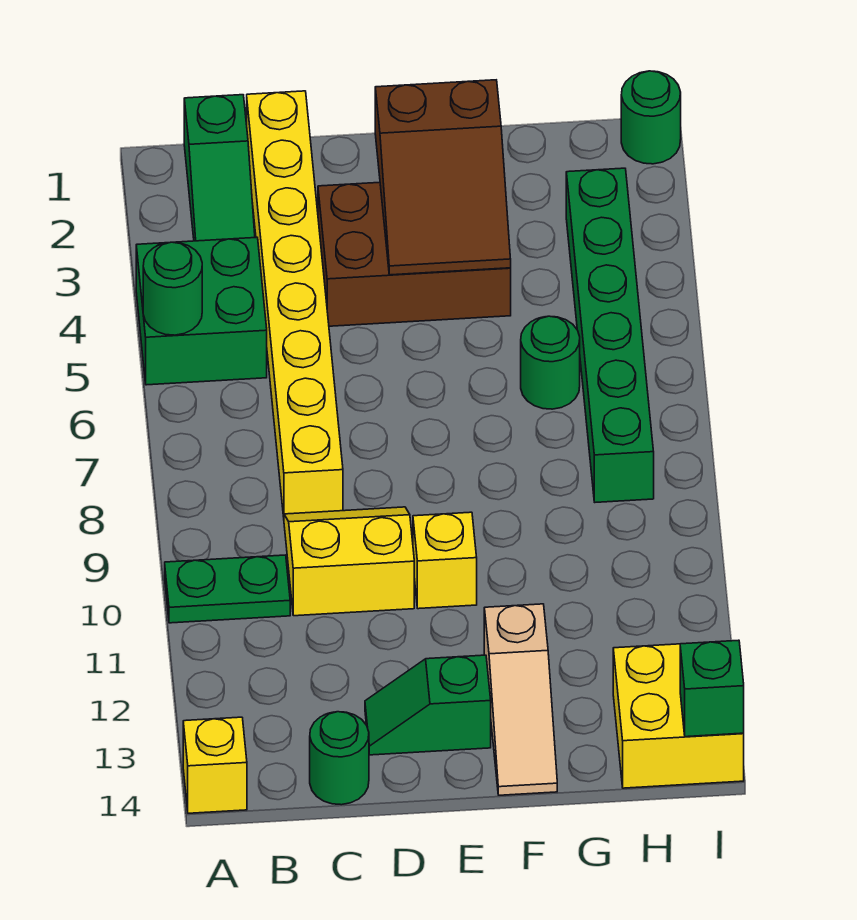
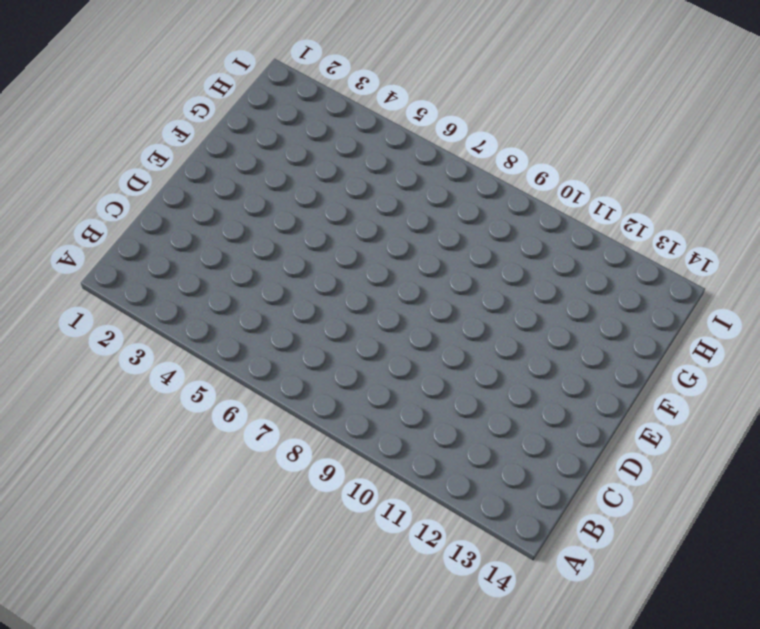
none -> green 2x2 brick [136,237,267,385]
none -> green 1x2 plate [165,555,290,623]
none -> yellow 1x1 brick [183,717,247,813]

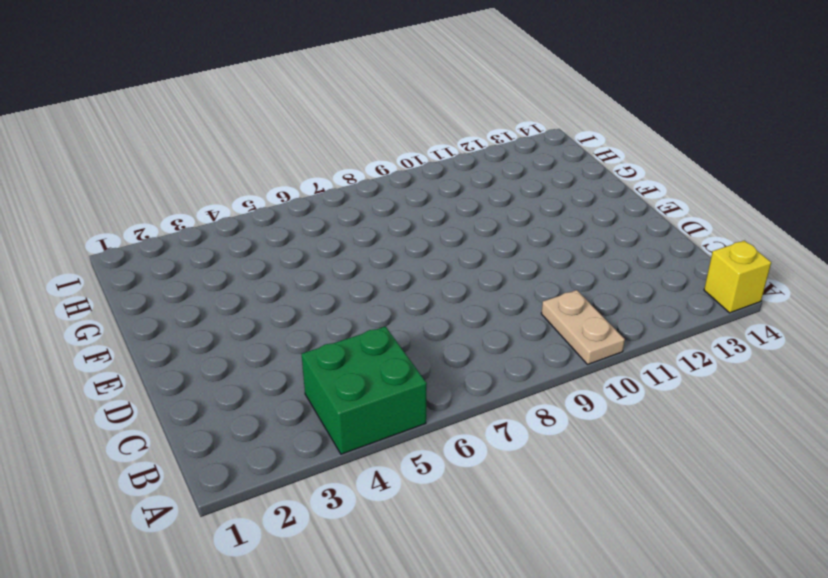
tan 1x2 plate [541,290,625,364] -> green 1x2 plate [165,555,290,623]
none -> green 1x3 slope [184,95,255,241]
none -> yellow 1x8 brick [247,91,343,517]
none -> yellow 2x2 slope [284,507,414,616]

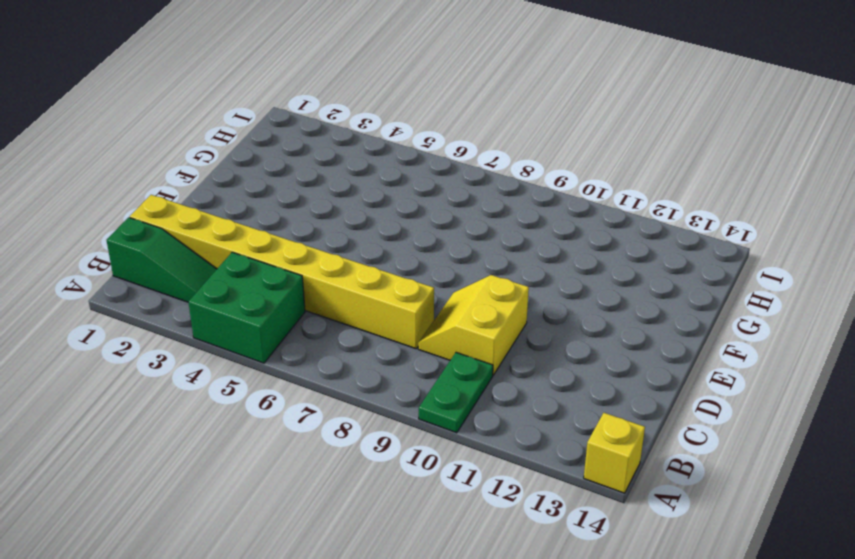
none -> green 1x1 round brick [310,712,369,805]
none -> brown 2x3 brick [318,182,511,326]
none -> green 1x2 slope [365,655,491,755]

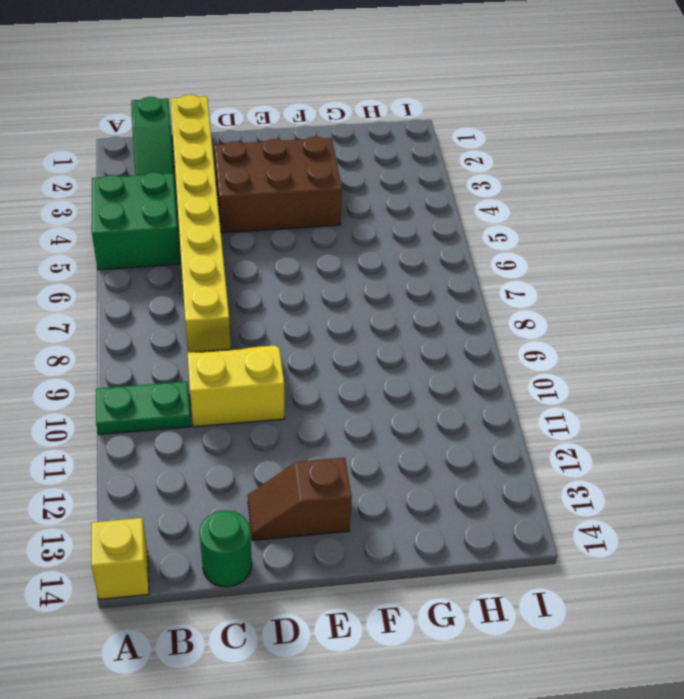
brown 1x2 slope [248,458,352,541] -> green 1x2 slope [365,655,491,755]
none -> yellow 1x1 brick [413,512,477,609]
none -> tan 1x3 slope [484,604,557,795]
none -> green 1x1 round brick [521,316,580,409]

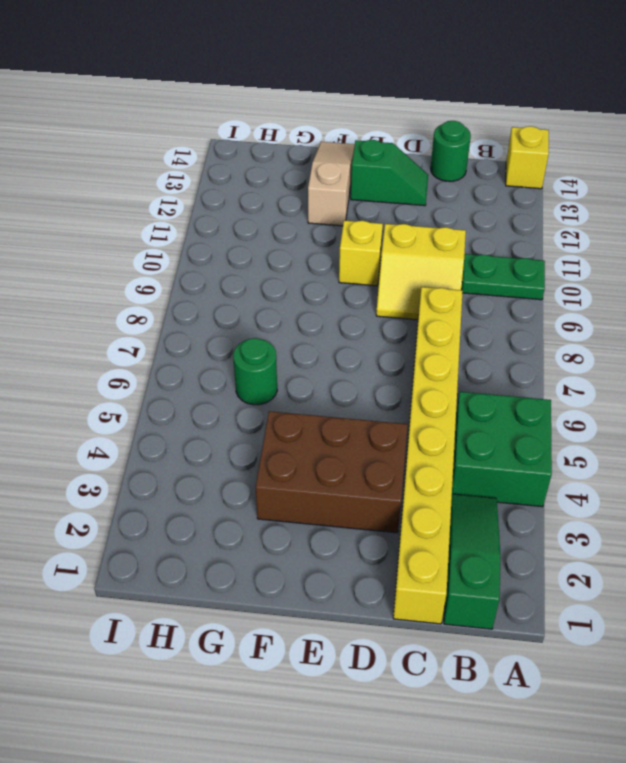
none -> green 1x6 brick [566,168,654,502]
none -> yellow 2x2 brick [613,644,744,788]
none -> green 1x1 round brick [621,71,681,164]

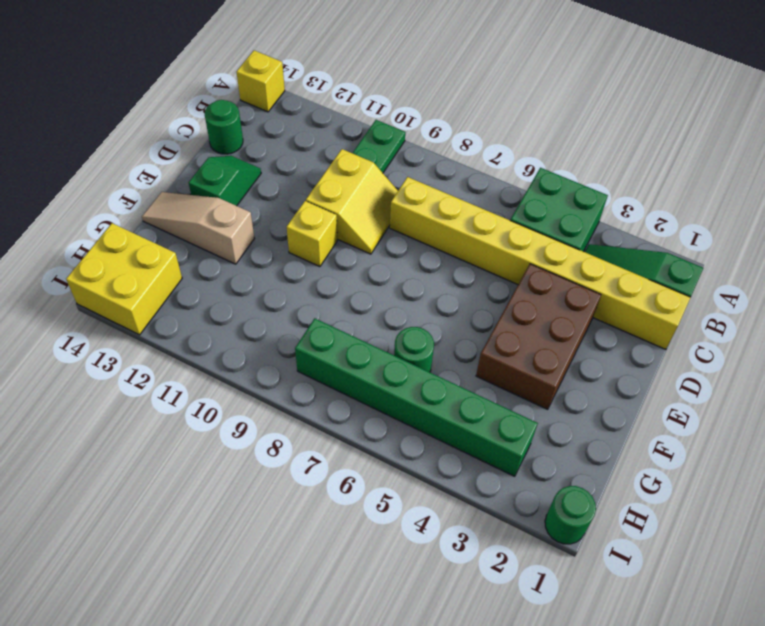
none -> green 1x1 round brick [143,242,202,335]
none -> brown 2x3 slope [375,80,511,275]
none -> green 1x1 brick [680,640,744,737]

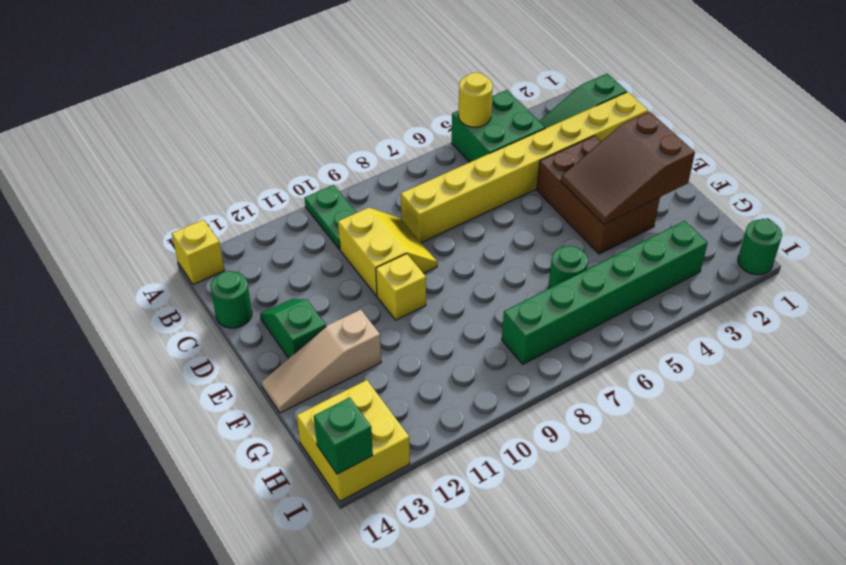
yellow 1x1 round brick [458,72,493,127] -> green 1x1 round brick [143,242,202,335]

